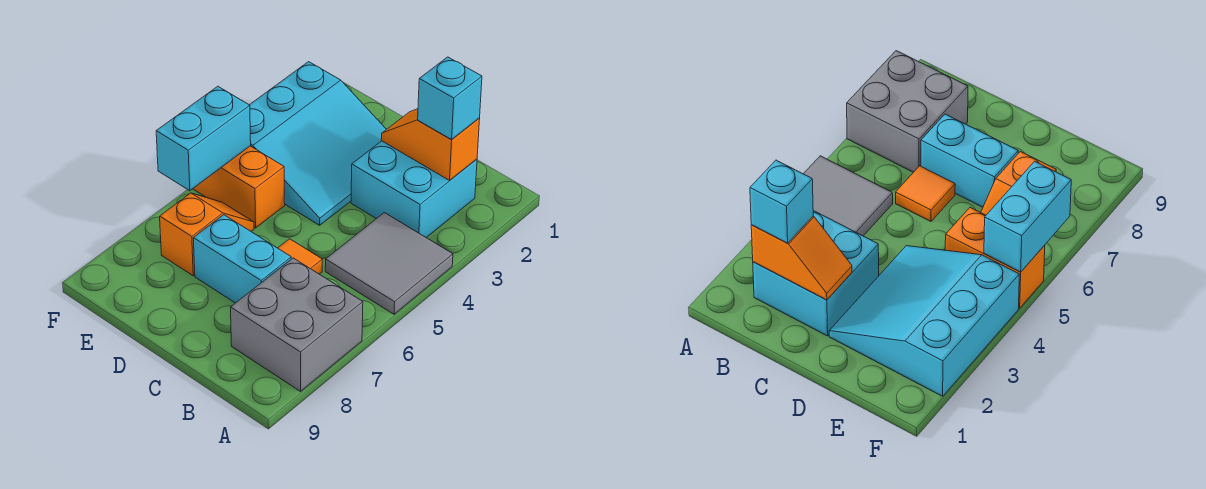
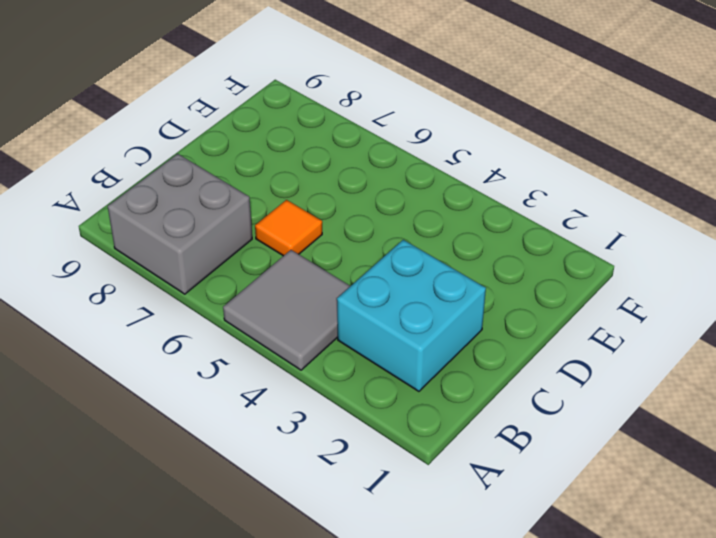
none -> cyan 1x2 brick [193,215,291,303]
none -> cyan 3x3 slope [250,62,386,225]

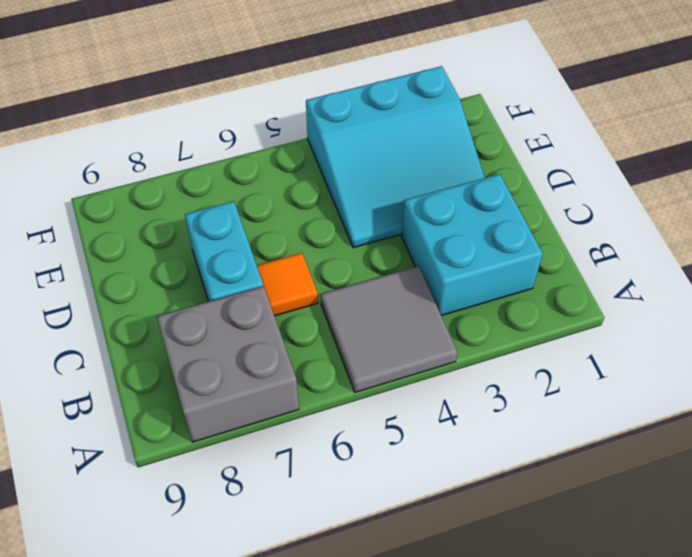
none -> orange 1x2 brick [193,146,285,228]
none -> orange 1x2 slope [160,193,254,276]

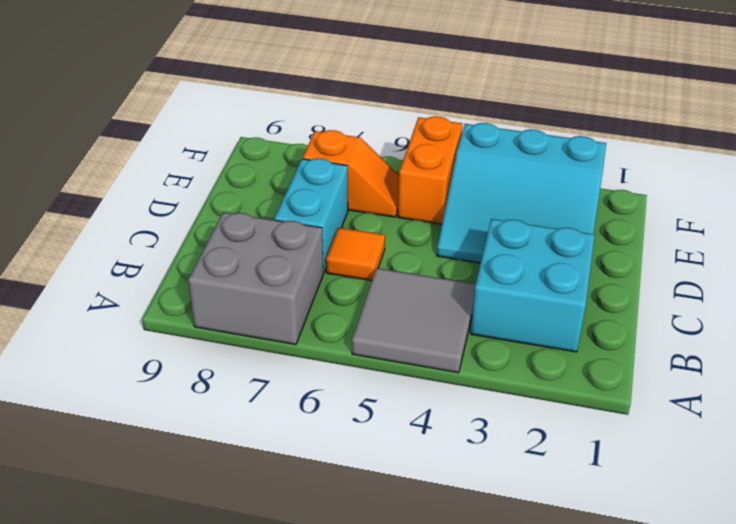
none -> orange 1x2 slope [381,109,480,180]
none -> cyan 1x2 brick [156,86,251,191]

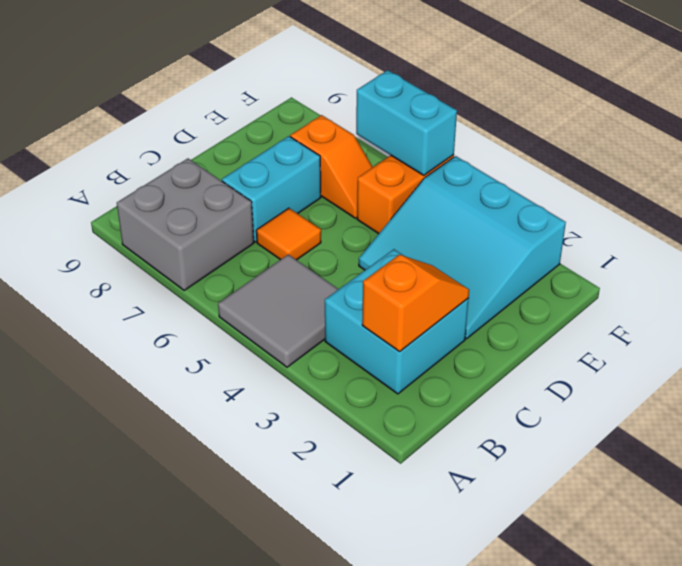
none -> cyan 1x1 brick [418,57,482,139]

